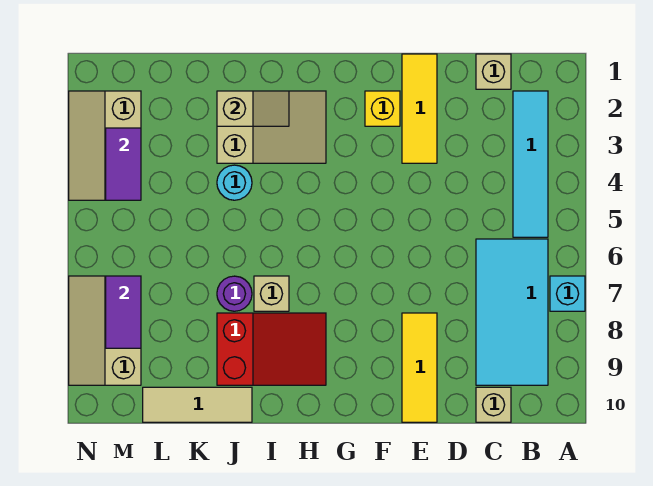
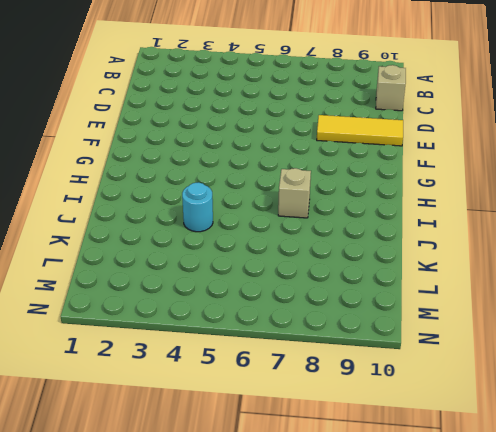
none -> cyan 1x1 brick [550,276,585,311]
none -> cyan 1x4 tile [513,91,548,237]
none -> cyan 2x4 tile [476,239,548,385]

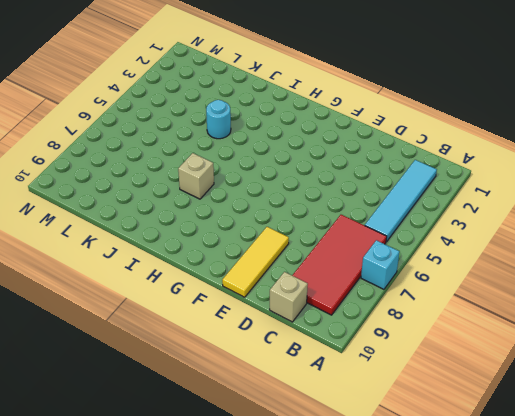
red 2x4 tile [292,215,387,315] -> cyan 2x4 tile [476,239,548,385]
none -> tan 1x1 brick [476,54,511,89]
none -> yellow 1x3 tile [402,54,437,163]
none -> yellow 1x1 brick [365,91,400,126]

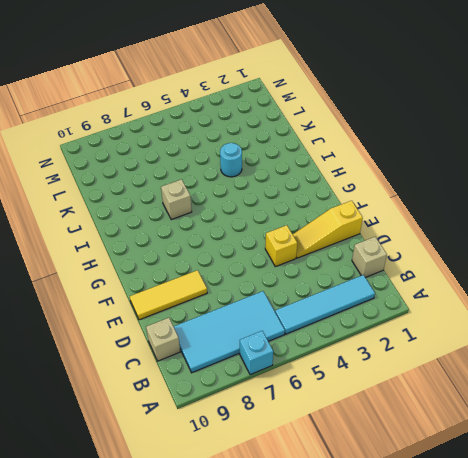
yellow 1x3 slope [293,201,363,258] -> yellow 1x3 tile [402,54,437,163]
yellow 1x1 brick [265,225,297,267] -> yellow 1x1 brick moved to [365,91,400,126]
none -> tan 2x3 slope [217,91,326,163]
none -> red 2x3 slope [217,313,326,385]
none -> purple 1x1 round brick [217,276,252,311]

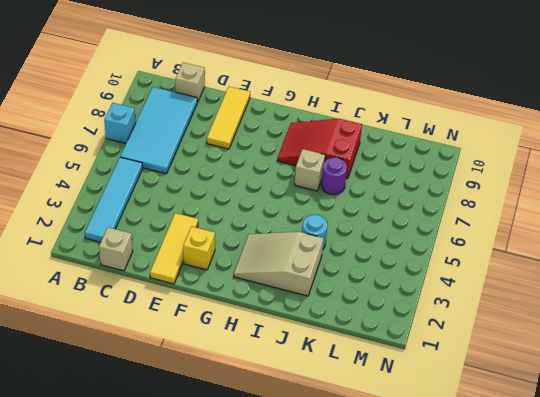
none -> tan 1x3 tile [143,387,252,422]
none -> tan 2x3 slope [69,91,141,200]
none -> tan 2x3 slope [69,276,141,385]

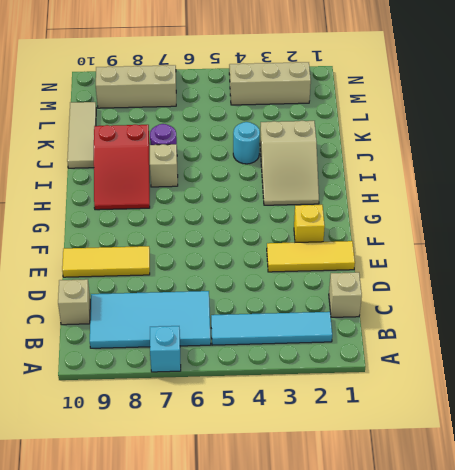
none -> tan 1x2 slope [217,91,289,126]
none -> purple 1x2 tile [106,128,141,200]
none -> purple 1x2 tile [106,276,141,348]

